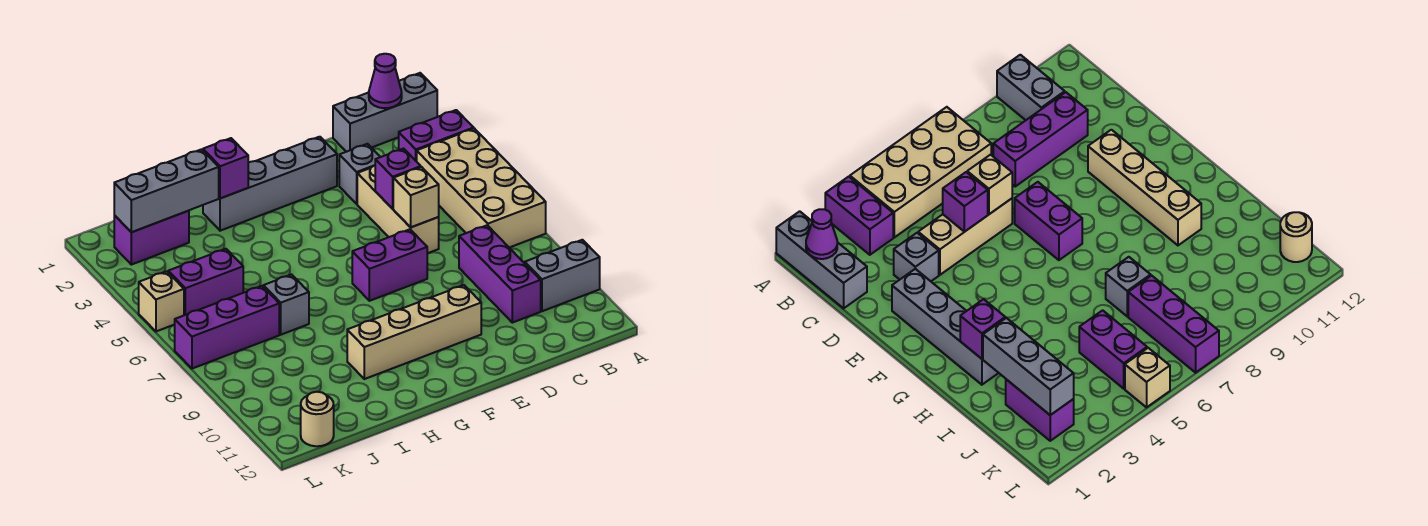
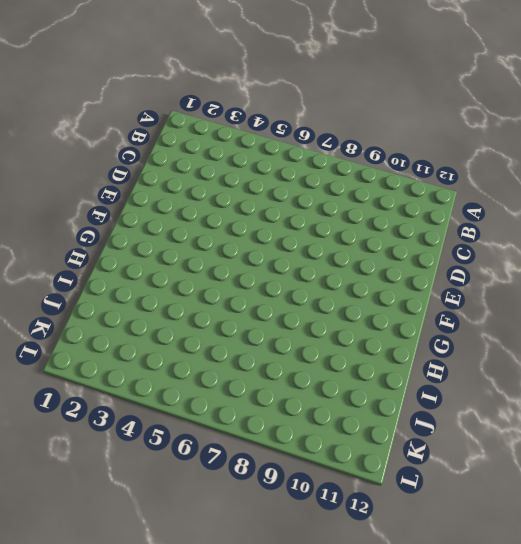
none -> grey 1x3 brick [333,73,437,152]
none -> purple 1x2 brick [399,110,474,162]
none -> tan 2x4 brick [417,128,546,248]

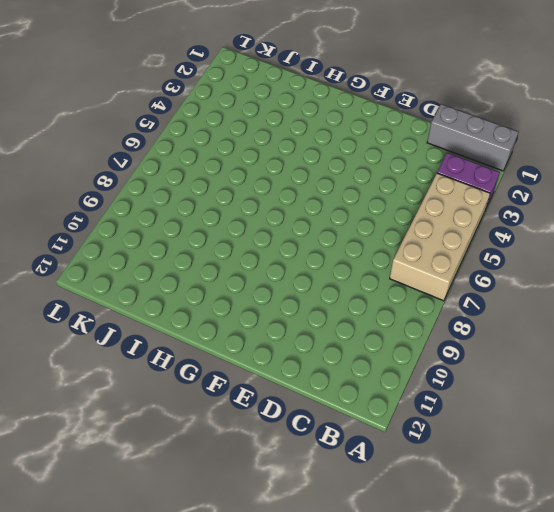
none -> grey 1x2 brick [525,240,600,311]
none -> purple 1x3 brick [459,225,541,323]
none -> grey 1x1 brick [339,144,380,204]

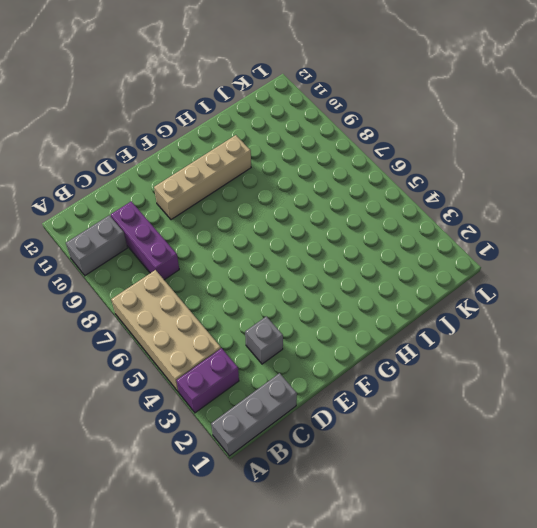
none -> tan 1x3 brick [357,165,439,253]
none -> grey 1x4 brick [203,137,337,231]
none -> purple 1x2 brick [352,229,427,301]

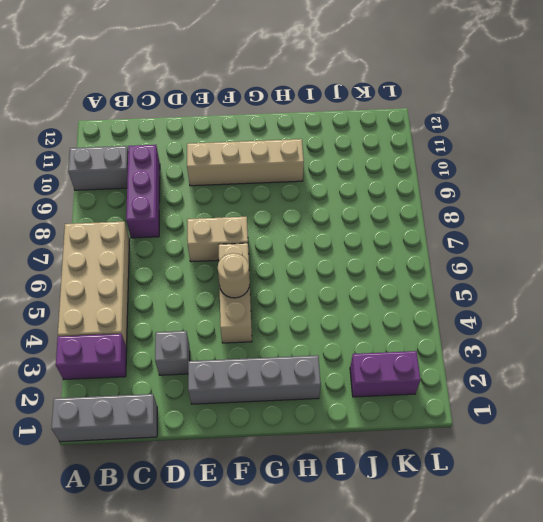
tan 1x2 brick [187,217,248,262] -> purple 1x2 brick [352,229,427,301]
tan 1x3 brick [219,243,252,343] -> tan 1x3 brick moved to [357,165,439,253]
tan 1x1 round brick [218,253,250,298] -> tan 1x1 round brick moved to [301,392,334,446]
none -> grey 1x1 brick [264,275,309,335]
none -> purple 1x2 brick [168,249,243,315]
none -> purple 1x3 brick [175,286,279,369]

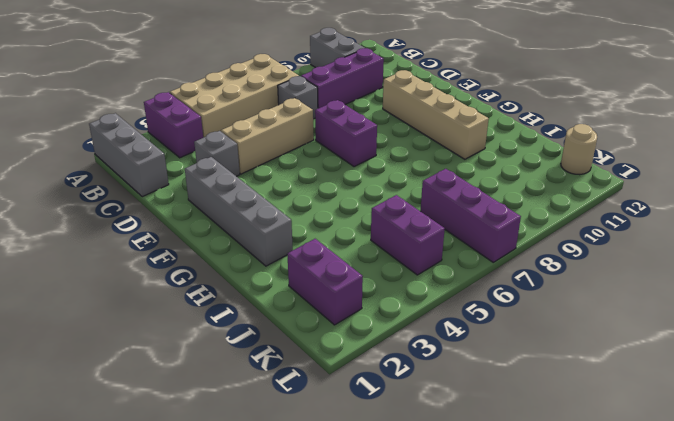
grey 1x1 brick [278,76,318,119] -> grey 1x1 brick moved to [264,275,309,335]
none -> tan 1x1 brick [139,271,184,331]
none -> purple 1x1 cone [369,54,402,108]
none -> purple 1x1 brick [375,149,421,209]

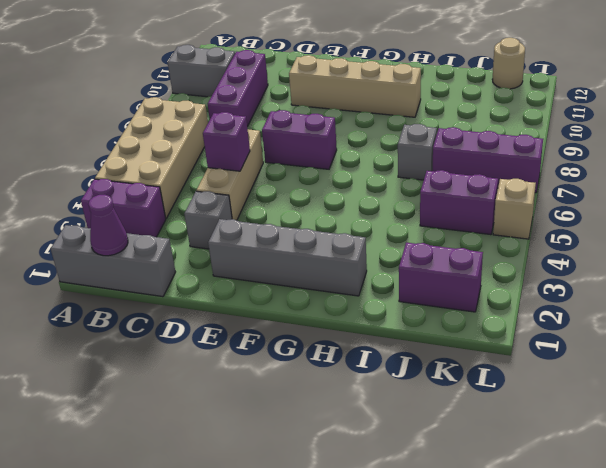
none -> tan 1x1 brick [393,167,439,227]
none -> purple 1x1 brick [203,138,248,198]
none -> grey 1x3 brick [114,149,219,232]

